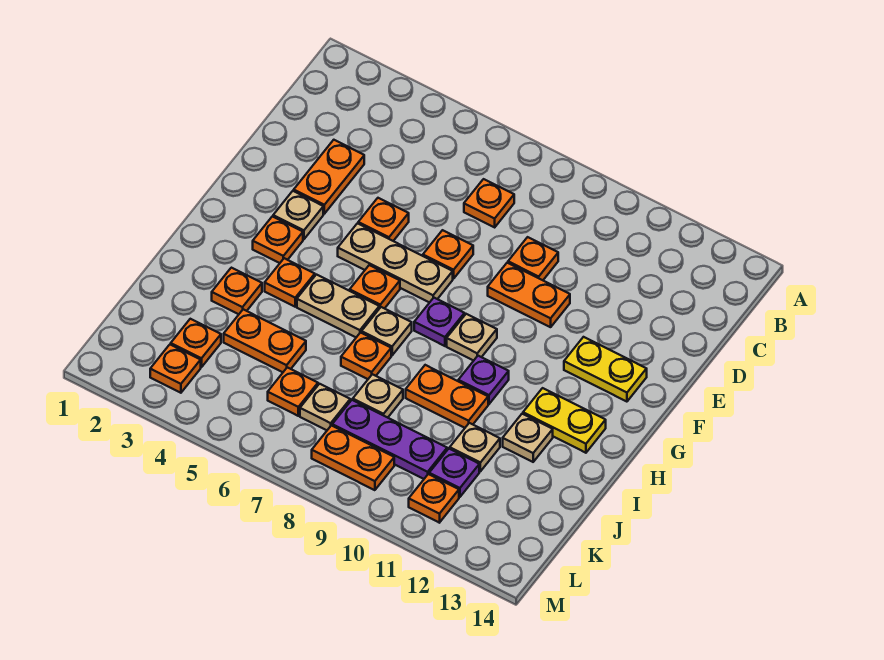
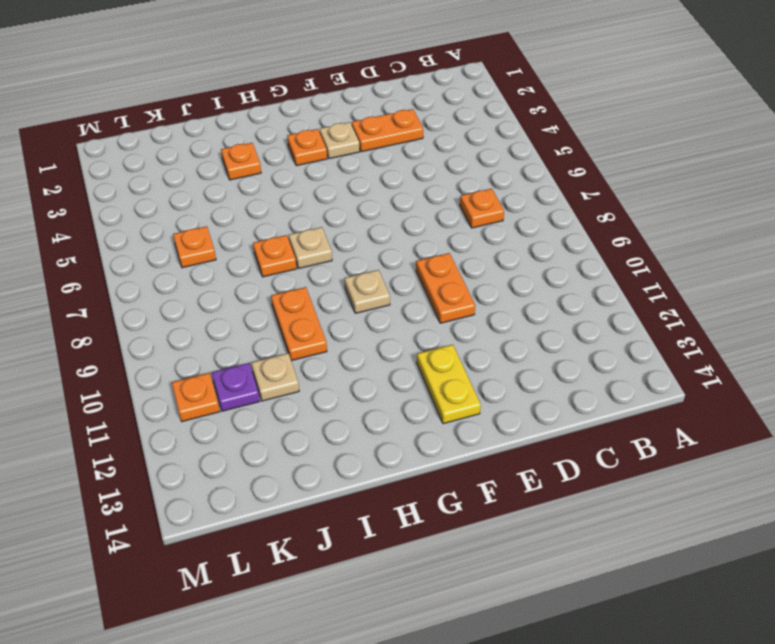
none -> orange 1x1 plate [508,237,558,280]
none -> orange 1x1 plate [358,198,409,241]
none -> orange 1x1 plate [423,230,473,279]
none -> tan 1x3 plate [338,223,453,303]

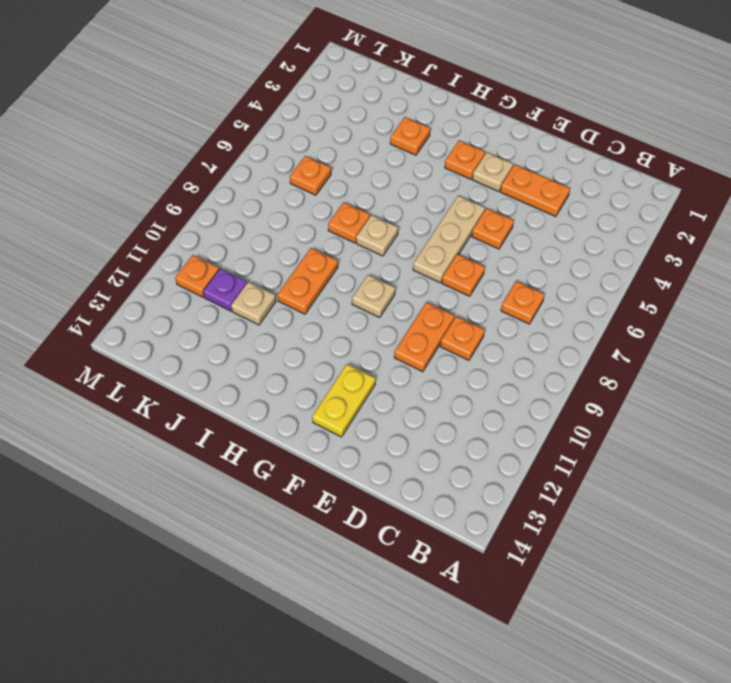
none -> orange 1x1 plate [350,265,400,309]
none -> purple 1x1 plate [414,298,465,346]
none -> orange 1x1 plate [265,258,315,307]
none -> tan 1x2 plate [297,275,379,337]

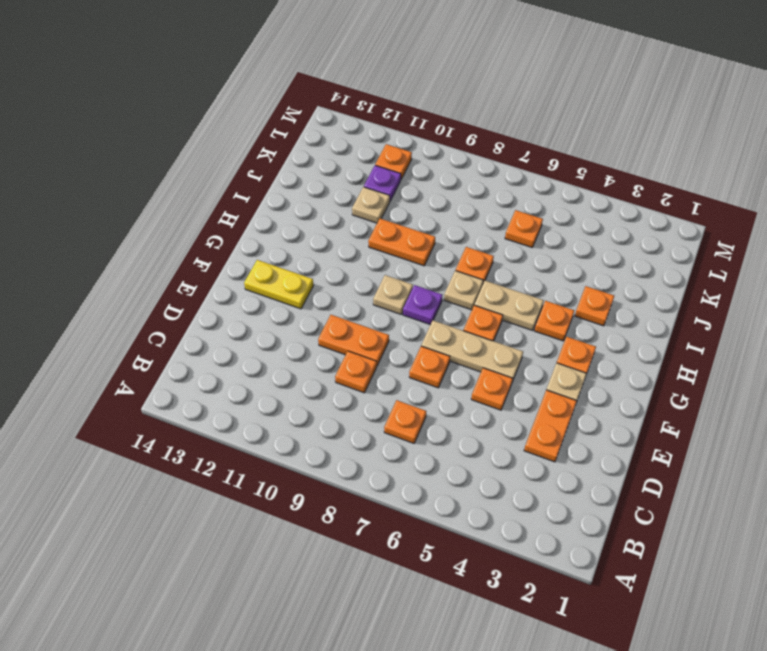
none -> purple 1x1 plate [458,356,509,404]
none -> yellow 1x2 plate [523,388,606,453]
none -> tan 1x1 plate [503,414,553,462]
none -> orange 1x2 plate [224,309,306,372]

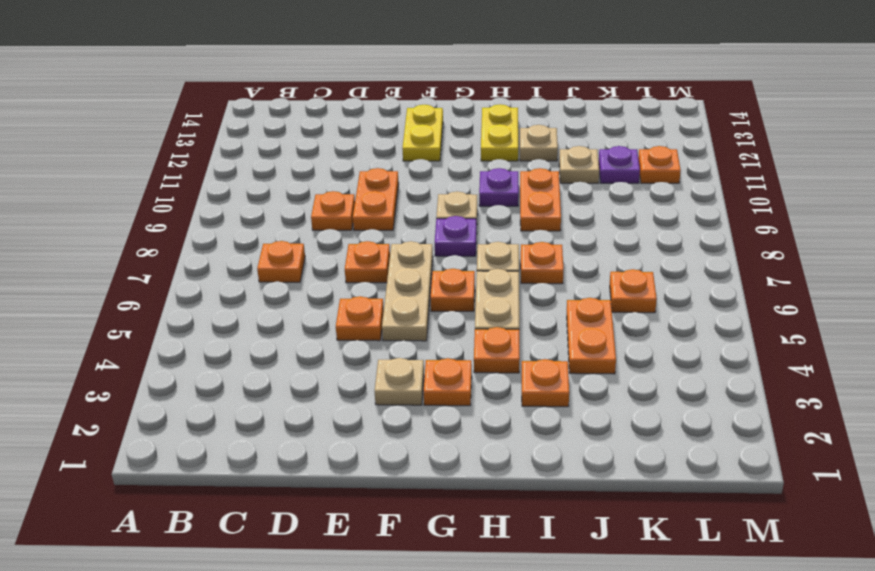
none -> orange 1x2 plate [294,140,364,214]
none -> tan 1x1 plate [353,374,403,418]
none -> orange 1x1 plate [171,319,221,367]
none -> tan 1x1 plate [300,384,350,430]

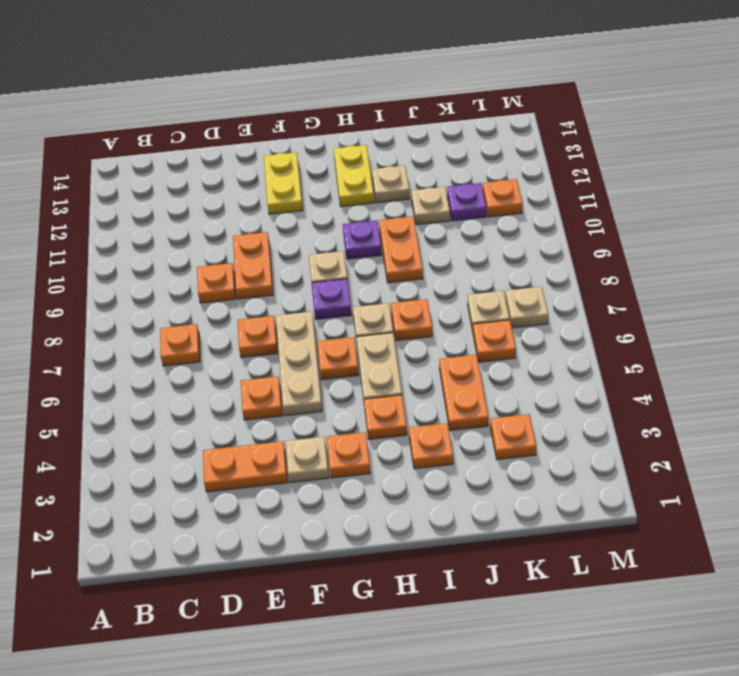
tan 1x1 plate [505,287,548,328] -> tan 1x1 plate moved to [353,374,403,418]
none -> purple 1x3 plate [332,400,447,479]
none -> orange 1x1 plate [150,344,201,393]
none -> orange 1x2 plate [312,426,394,490]

